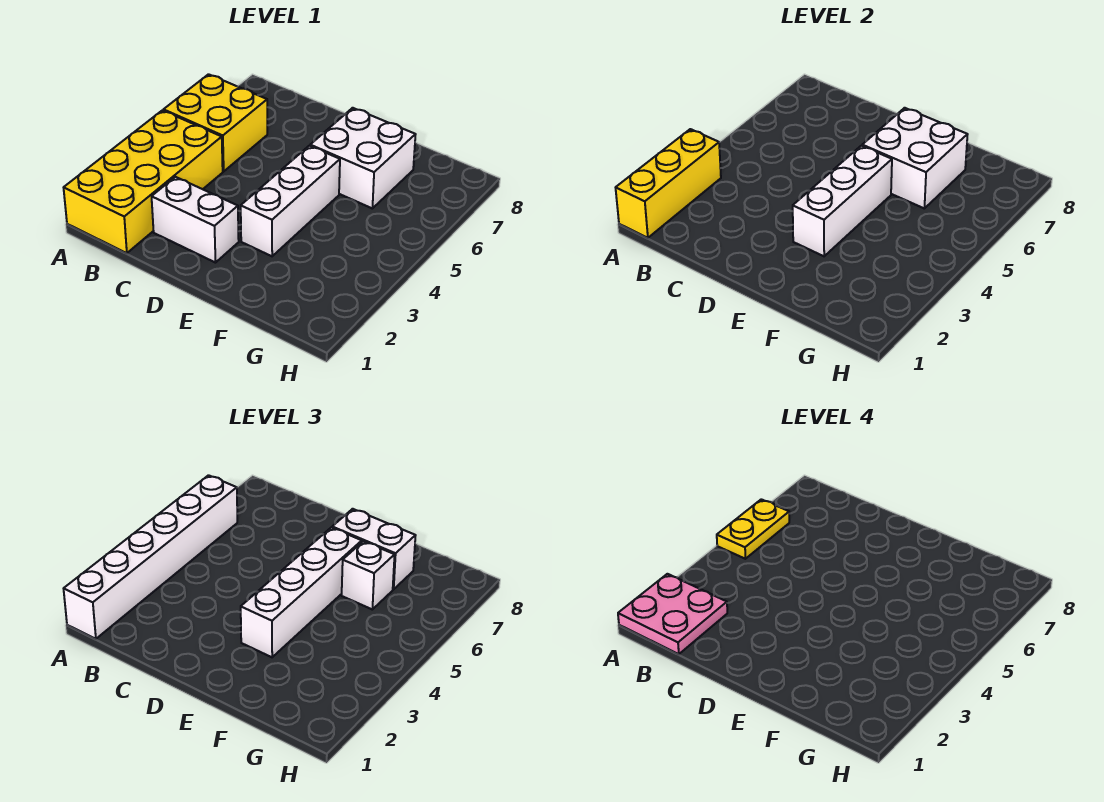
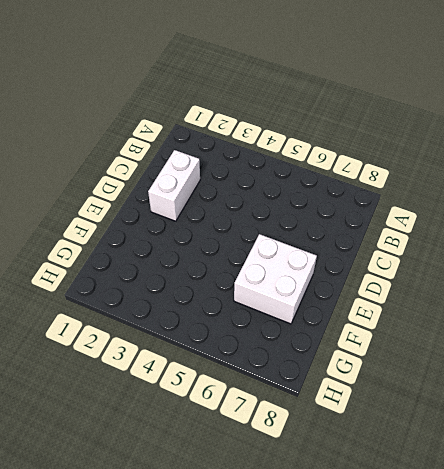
none -> yellow 2x4 brick [64,110,223,253]
none -> yellow 2x2 brick [163,74,267,171]
none -> white 1x3 brick [241,146,340,256]

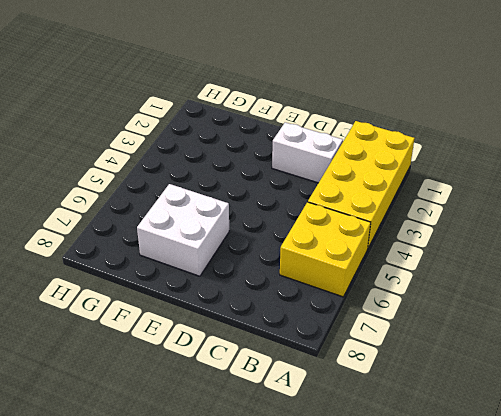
none -> white 1x3 brick [241,146,340,256]
none -> yellow 1x3 brick [616,129,721,238]
none -> white 1x3 brick [793,146,892,256]

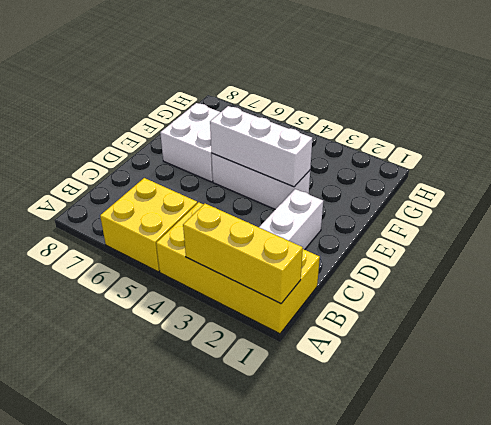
none -> white 2x2 brick [862,108,968,208]
none -> white 1x6 brick [64,475,237,639]
none -> white 1x4 brick [241,528,362,657]

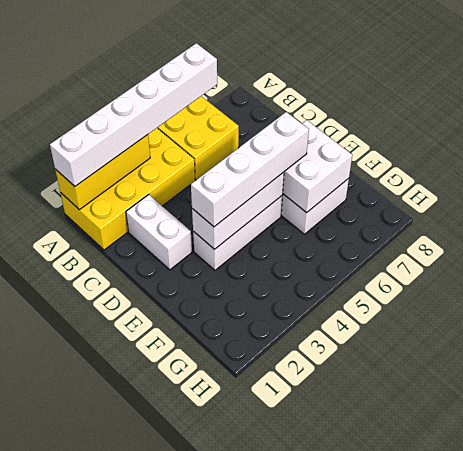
none -> white 1x2 brick [332,509,416,589]
none -> white 1x1 brick [342,541,395,609]
none -> pink 2x2 plate [618,574,727,654]

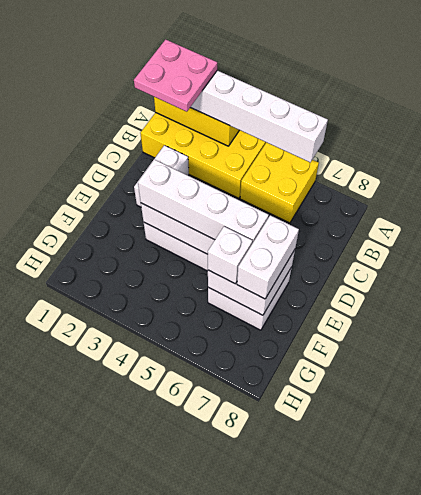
none -> yellow 1x2 plate [717,499,789,559]

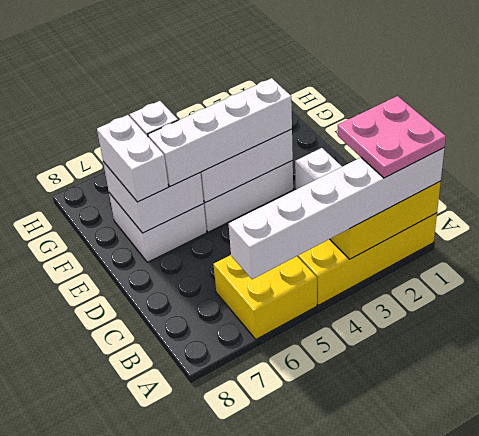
none -> yellow 1x2 plate [717,499,789,559]

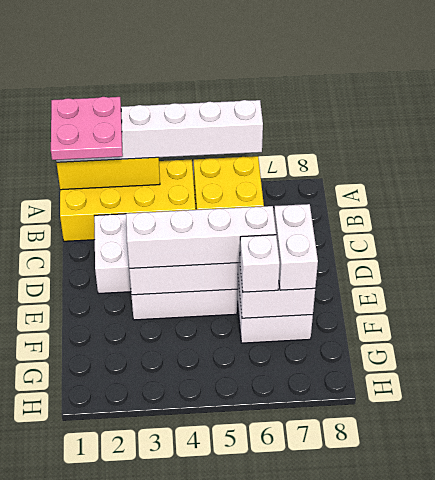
none -> yellow 1x2 plate [717,499,789,559]

